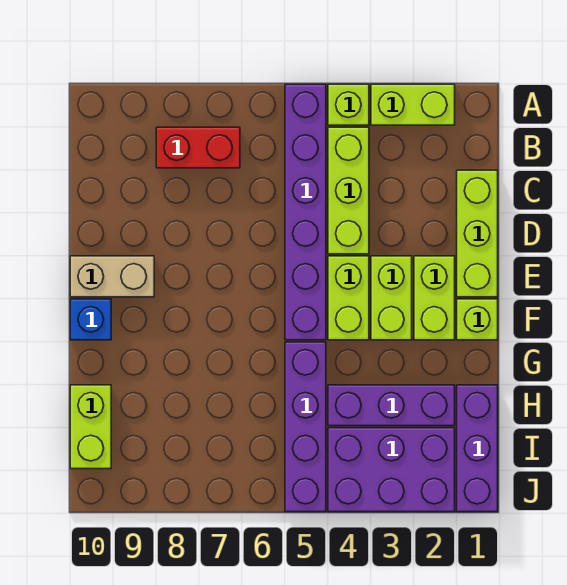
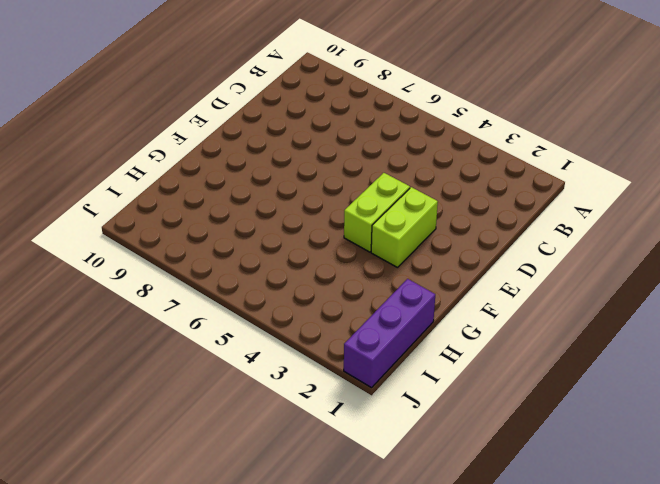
none -> lime 1x2 brick [371,84,455,125]
none -> lime 1x1 brick [328,84,369,125]
none -> purple 1x6 brick [285,84,326,340]

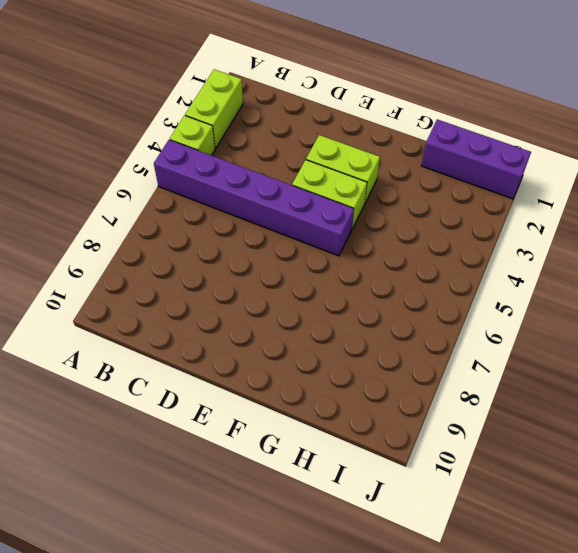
none -> lime 1x3 brick [328,127,369,254]
none -> red 1x2 brick [156,127,240,168]
none -> lime 1x3 brick [457,170,498,297]

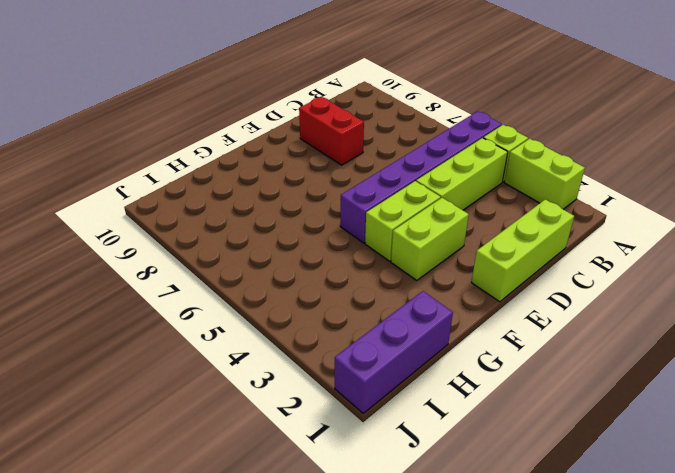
red 1x2 brick [299,97,364,165] -> red 1x2 brick moved to [156,127,240,168]
none -> lime 1x2 brick [414,256,455,340]
none -> tan 1x2 brick [70,256,154,297]
none -> lime 1x1 brick [457,299,498,340]

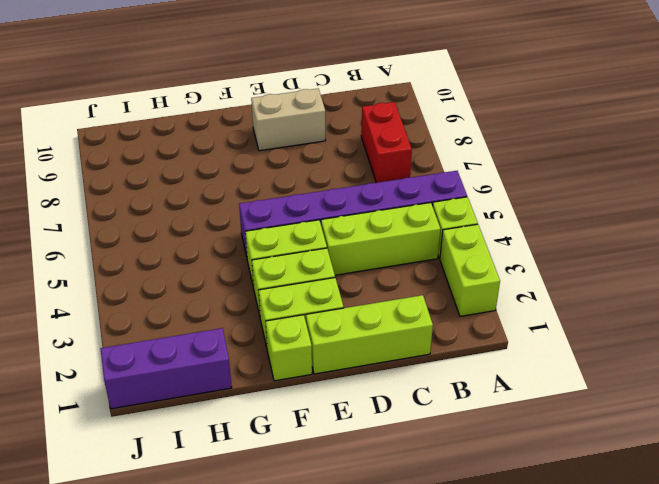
tan 1x2 brick [251,89,326,151] -> tan 1x2 brick turned to [70,256,154,297]
none -> blue 1x1 brick [70,299,111,340]
none -> purple 1x4 brick [285,342,326,512]
none -> purple 1x3 brick [328,385,455,426]

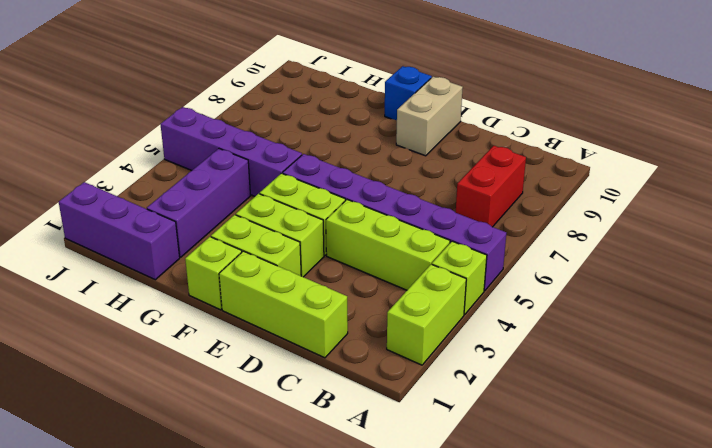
none -> lime 1x2 brick [70,385,111,469]
none -> purple 2x3 brick [328,428,455,512]

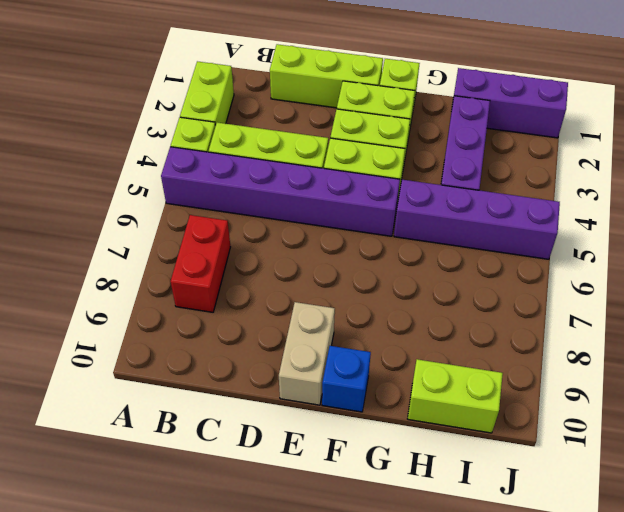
none -> purple 2x3 brick [328,428,455,512]

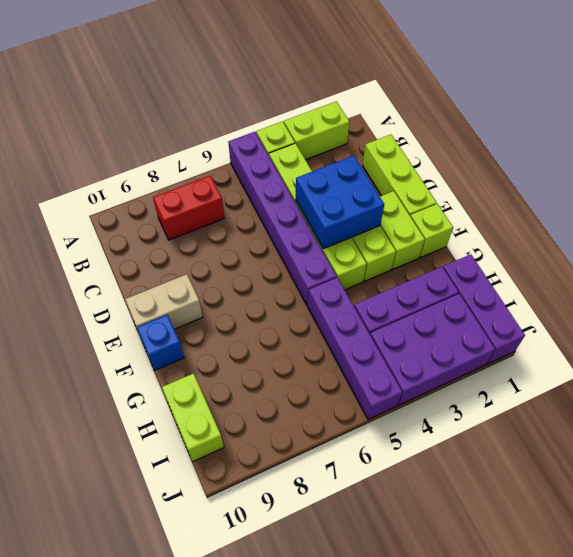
blue 2x2 brick [296,156,384,249] -> none

